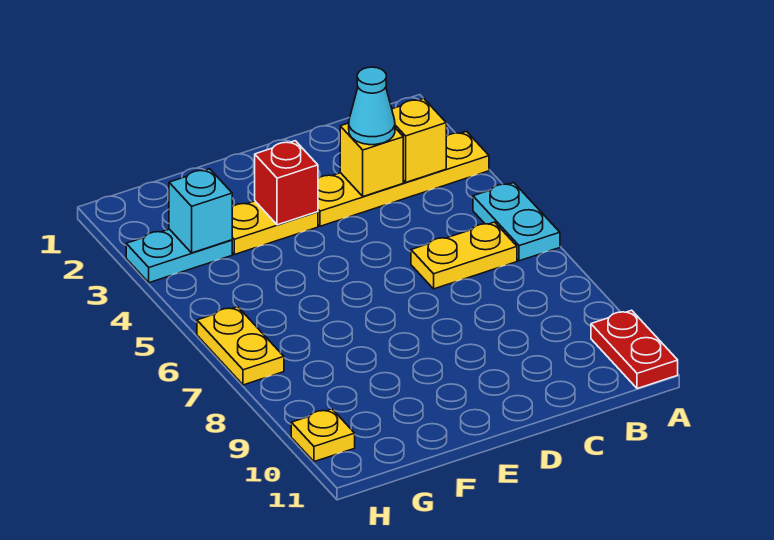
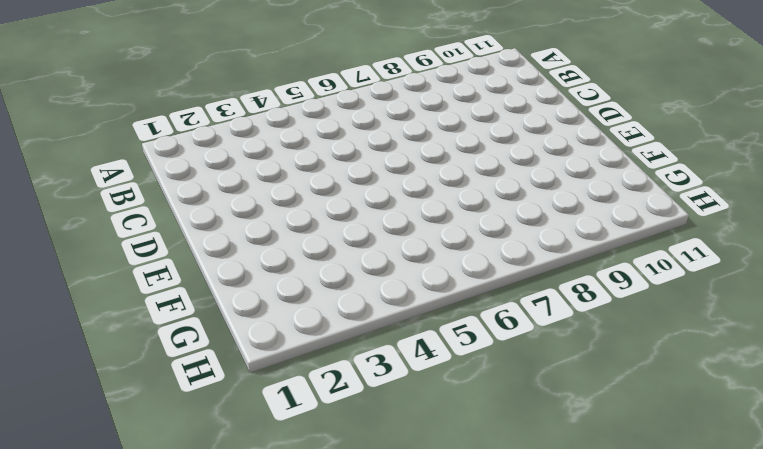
none -> yellow 1x4 plate [318,131,489,226]
none -> cyan 1x2 plate [473,183,560,261]
none -> red 1x2 plate [591,310,678,389]

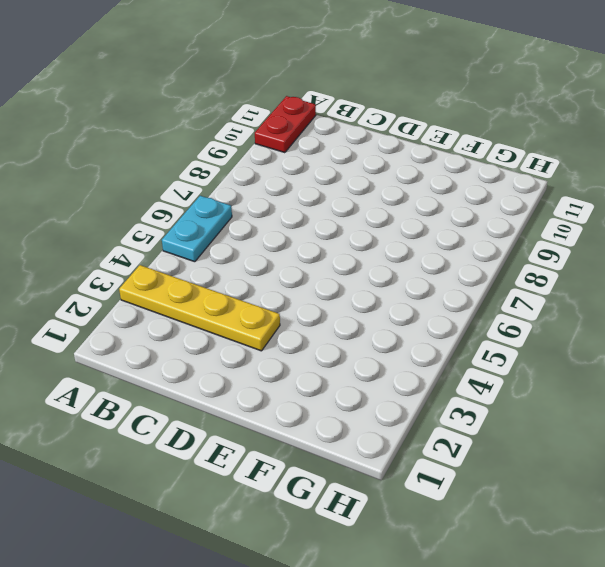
none -> yellow 1x2 plate [411,222,517,289]
none -> yellow 1x2 plate [232,201,318,255]
none -> cyan 1x2 plate [126,229,232,283]

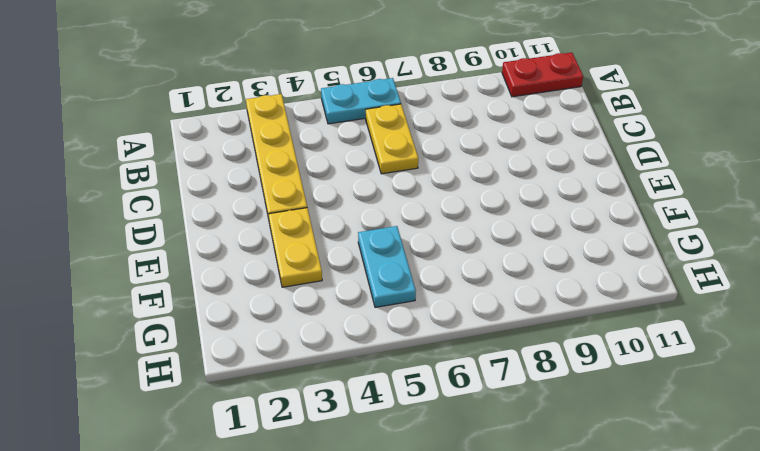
cyan 1x2 plate [358,226,416,307] -> cyan 1x2 plate moved to [126,229,232,283]
none -> yellow 1x2 plate [197,307,284,385]
none -> yellow 1x1 plate [291,409,355,462]
none -> yellow 1x1 brick [392,98,446,182]

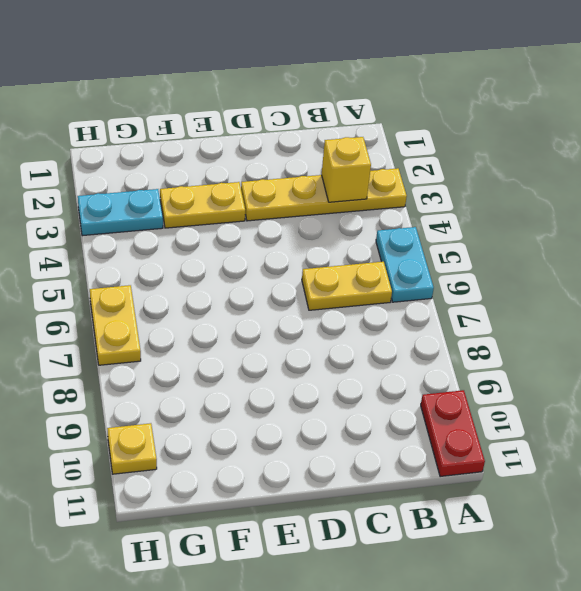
none -> yellow 1x1 brick [340,123,403,196]
none -> red 1x1 brick [255,141,318,225]
none -> cyan 1x1 brick [169,169,232,253]

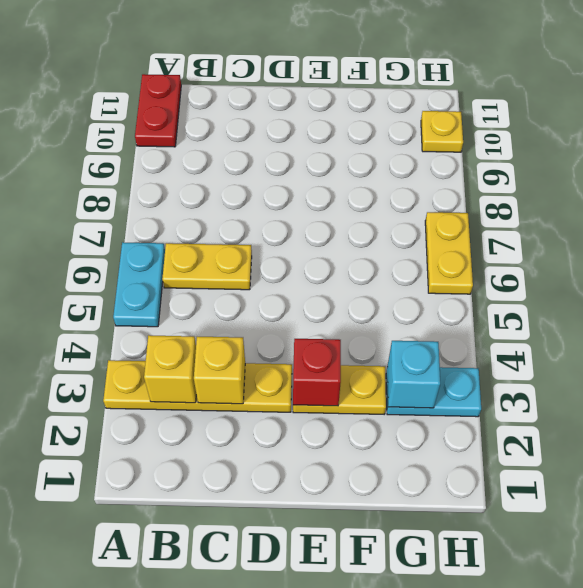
none -> cyan 1x1 cone [349,67,395,145]

